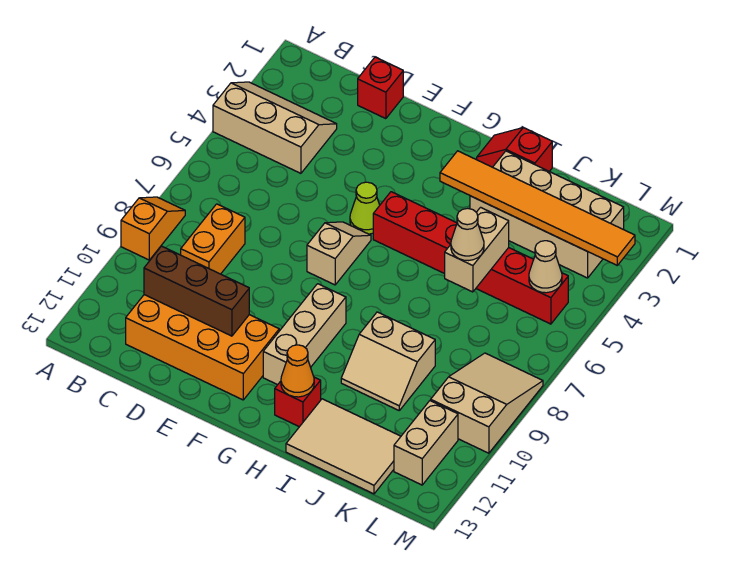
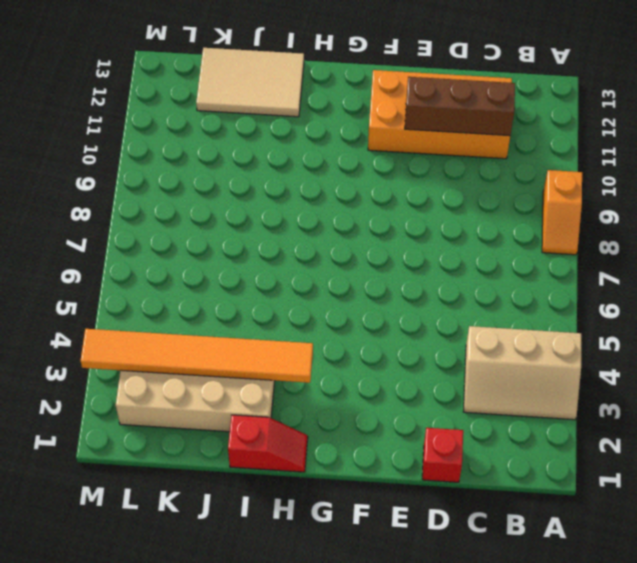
none -> orange 1x2 brick [181,204,245,274]
none -> lime 1x1 cone [350,182,380,234]
none -> tan 1x2 slope [307,222,371,285]

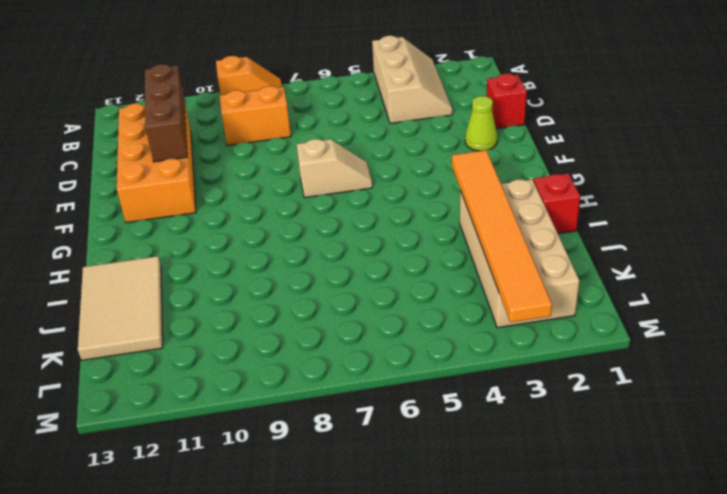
lime 1x1 cone [465,96,497,151] -> lime 1x1 cone moved to [350,182,380,234]
none -> red 1x6 brick [373,192,568,324]
none -> tan 1x3 brick [263,284,346,385]
none -> red 1x1 brick [275,377,321,427]

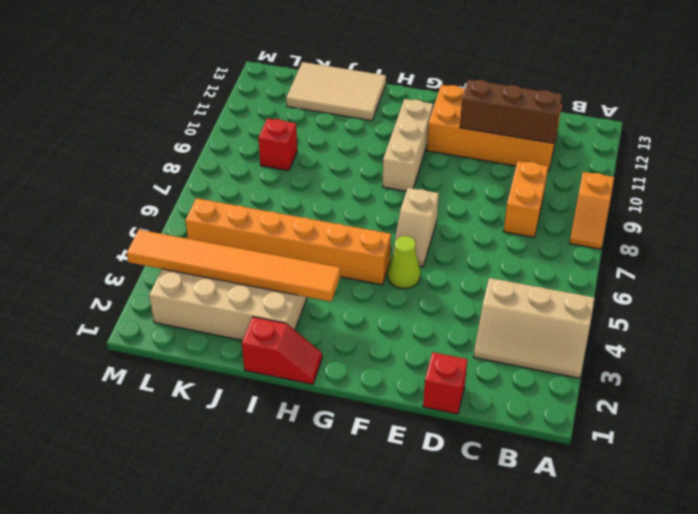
orange 1x6 brick [185,198,391,285] -> red 1x6 brick [373,192,568,324]
red 1x1 brick [258,118,297,171] -> red 1x1 brick moved to [275,377,321,427]
none -> tan 2x2 slope [341,312,435,410]
none -> tan 2x3 slope [431,353,543,453]
none -> tan 1x2 brick [394,401,458,485]

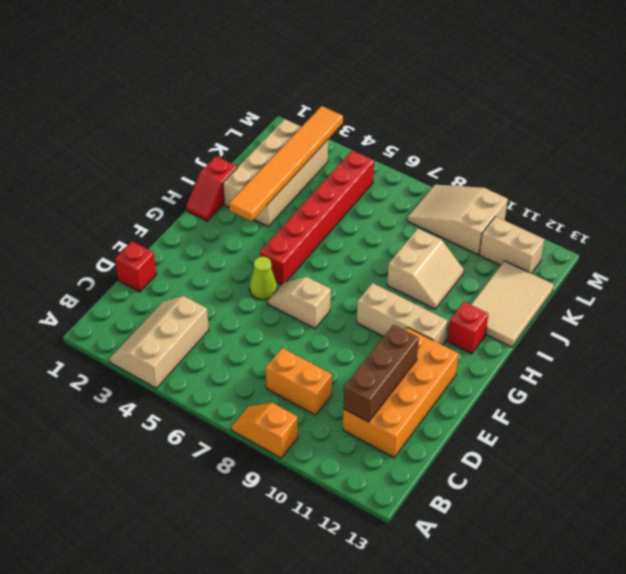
none -> orange 1x1 cone [281,345,314,397]
none -> tan 1x2 brick [445,207,509,292]
none -> tan 1x1 cone [529,241,562,293]

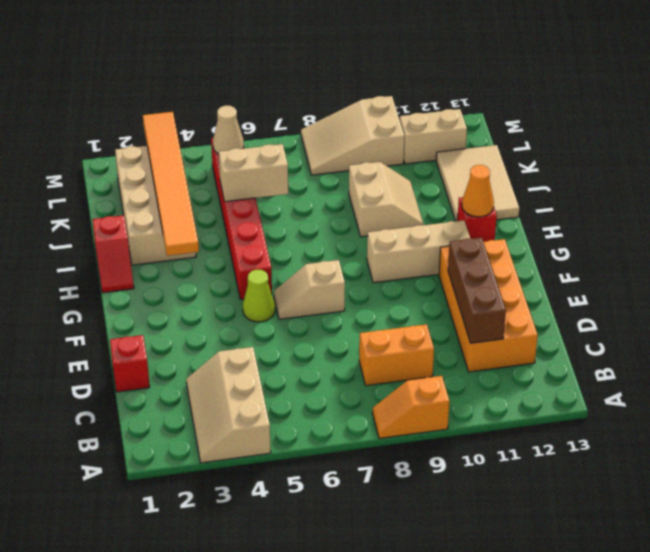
none -> tan 1x1 cone [451,208,484,261]

